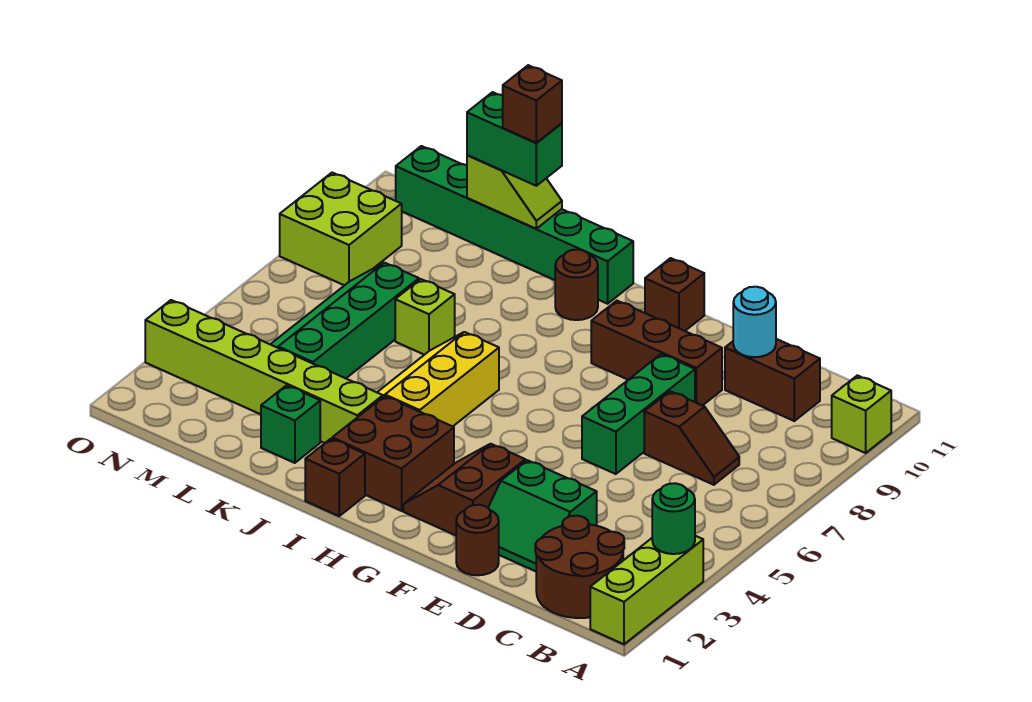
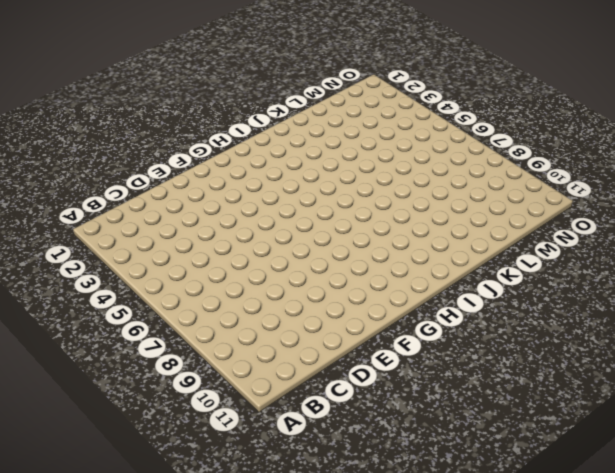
none -> lime 1x3 brick [590,536,703,644]
none -> lime 1x1 brick [832,375,891,453]
none -> brown 2x2 round brick [535,516,624,618]

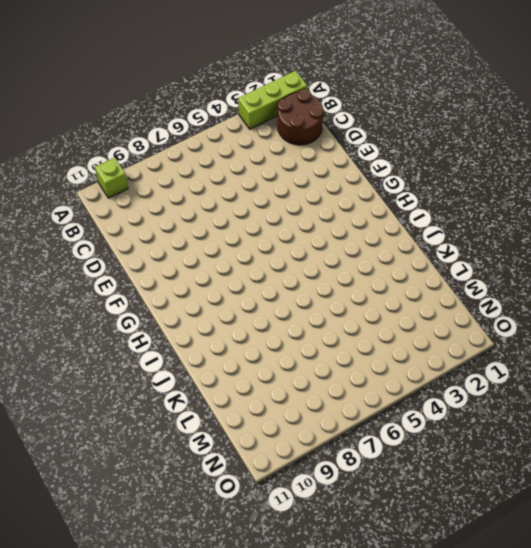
none -> brown 1x2 slope [644,391,739,485]
none -> brown 1x2 brick [725,339,820,421]
none -> green 2x2 slope [488,460,597,571]

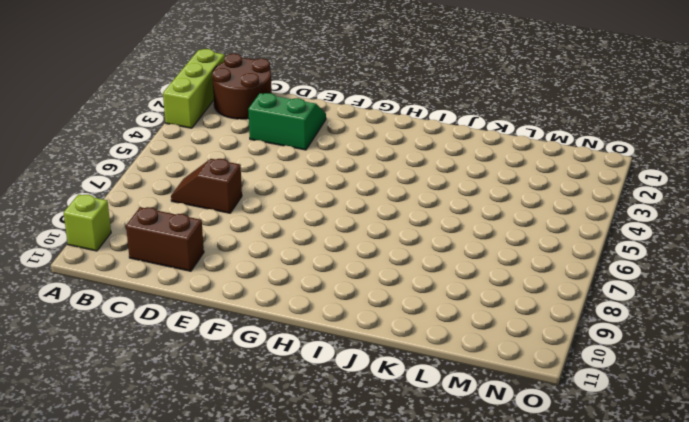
none -> brown 1x1 round brick [456,505,499,575]
none -> green 1x3 brick [582,354,695,474]
none -> brown 1x3 brick [591,301,722,406]

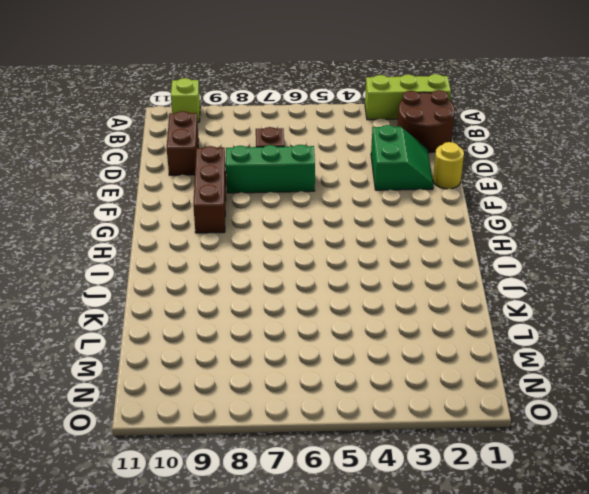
yellow 1x1 round brick [433,142,464,189] -> brown 1x1 round brick [456,505,499,575]
none -> brown 2x2 slope [403,444,525,535]
none -> brown 1x1 brick [645,258,704,331]
none -> brown 2x2 brick [332,396,454,511]

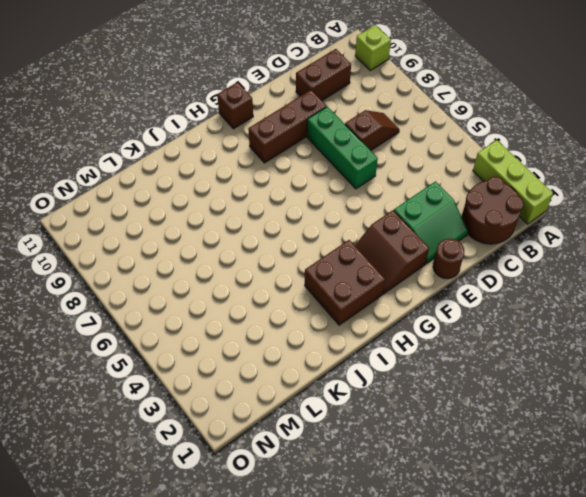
none -> brown 1x1 brick [305,439,365,516]
none -> yellow 2x3 slope [377,332,499,426]
none -> brown 1x1 round brick [555,249,598,320]

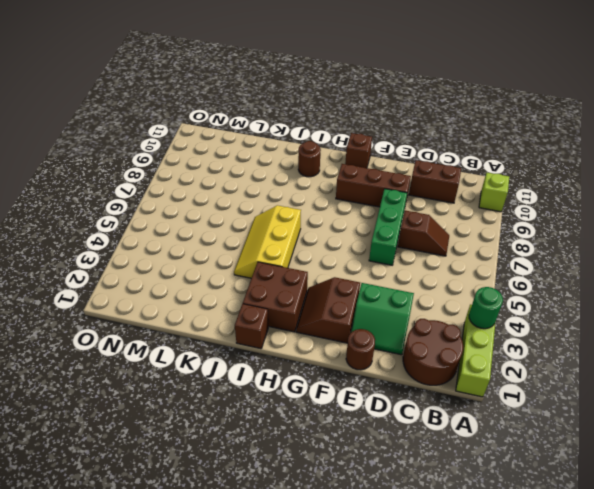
none -> green 1x6 brick [396,146,633,304]
none -> lime 1x6 brick [145,300,383,443]
none -> green 1x1 brick [261,385,320,463]

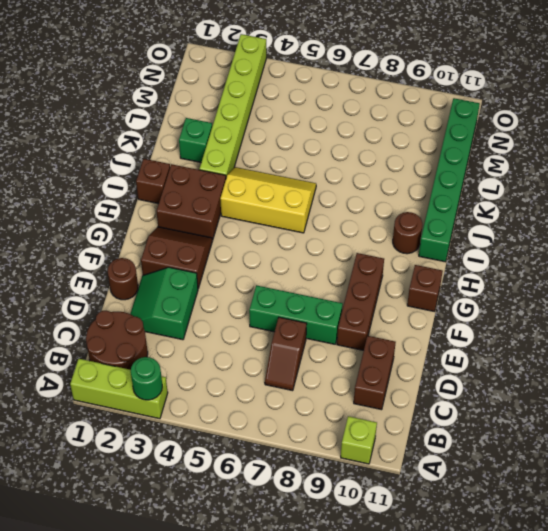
none -> lime 1x1 brick [395,279,455,355]
none -> green 2x4 slope [270,263,419,378]
none -> lime 2x2 brick [280,173,402,286]

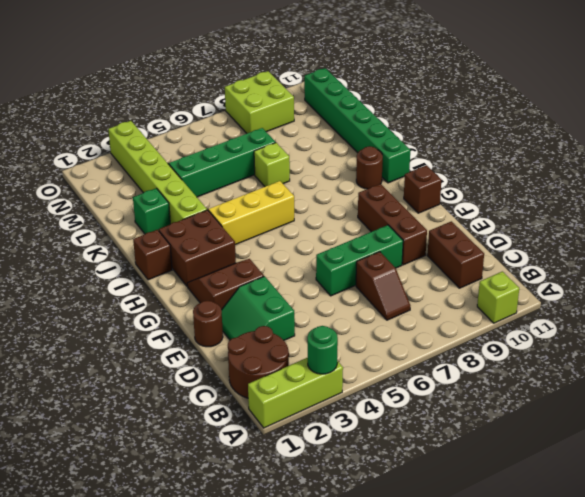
none -> cyan 1x1 round brick [733,287,776,357]
none -> lime 1x2 slope [467,155,562,229]
none -> green 1x2 brick [467,92,562,186]

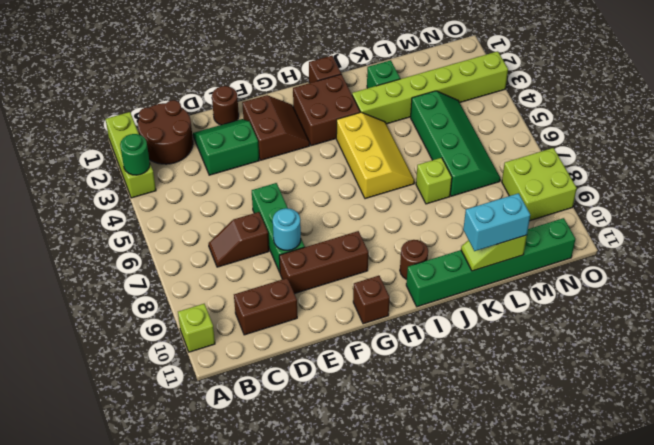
cyan 1x1 round brick [273,208,301,251] -> cyan 1x1 round brick moved to [733,287,776,357]
cyan 1x2 brick [463,193,530,251] -> green 1x2 brick [467,92,562,186]
none -> brown 1x1 brick [503,65,562,143]

